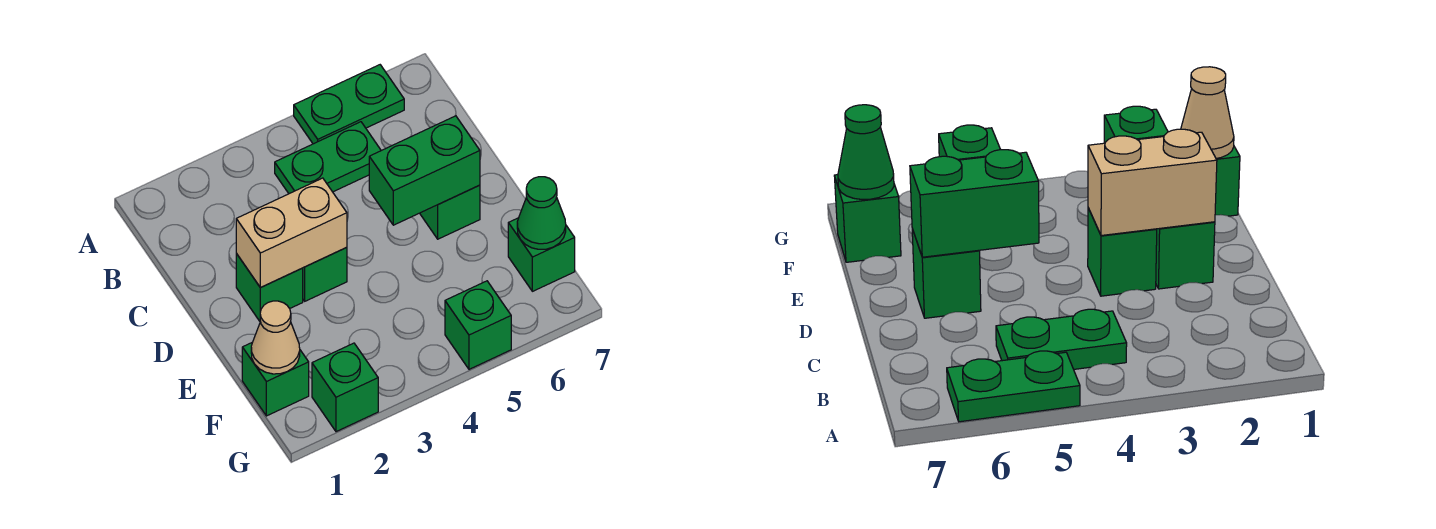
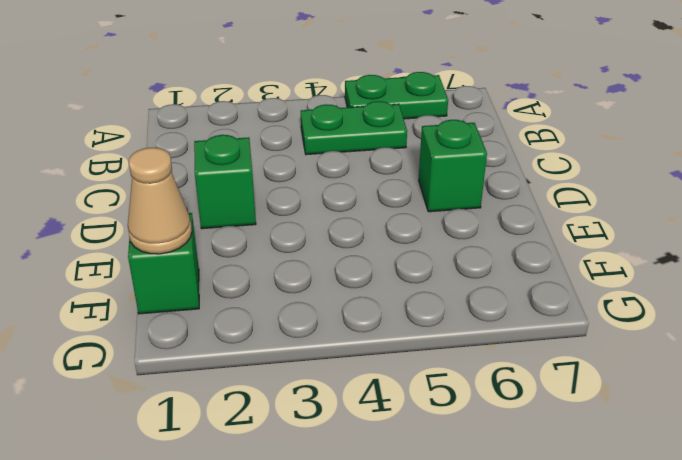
none -> green 1x1 brick [303,247,347,301]
none -> green 1x1 brick [508,218,575,291]
none -> green 1x1 brick [312,343,378,432]

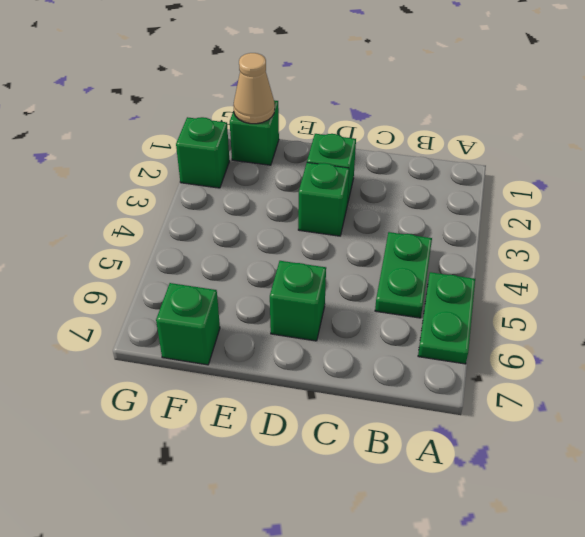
none -> green 1x1 brick [445,281,511,369]
none -> tan 1x2 brick [236,178,347,288]
none -> green 1x2 brick [369,116,480,225]

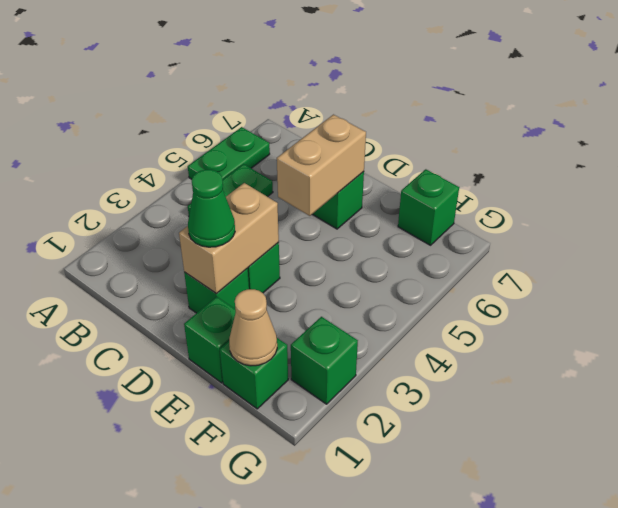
green 1x1 cone [188,170,235,247] -> green 1x1 cone moved to [517,177,566,249]
tan 1x2 brick [277,115,366,216] -> green 1x2 brick [369,116,480,225]
green 1x1 brick [184,297,236,383] -> green 1x1 brick moved to [445,281,511,369]

